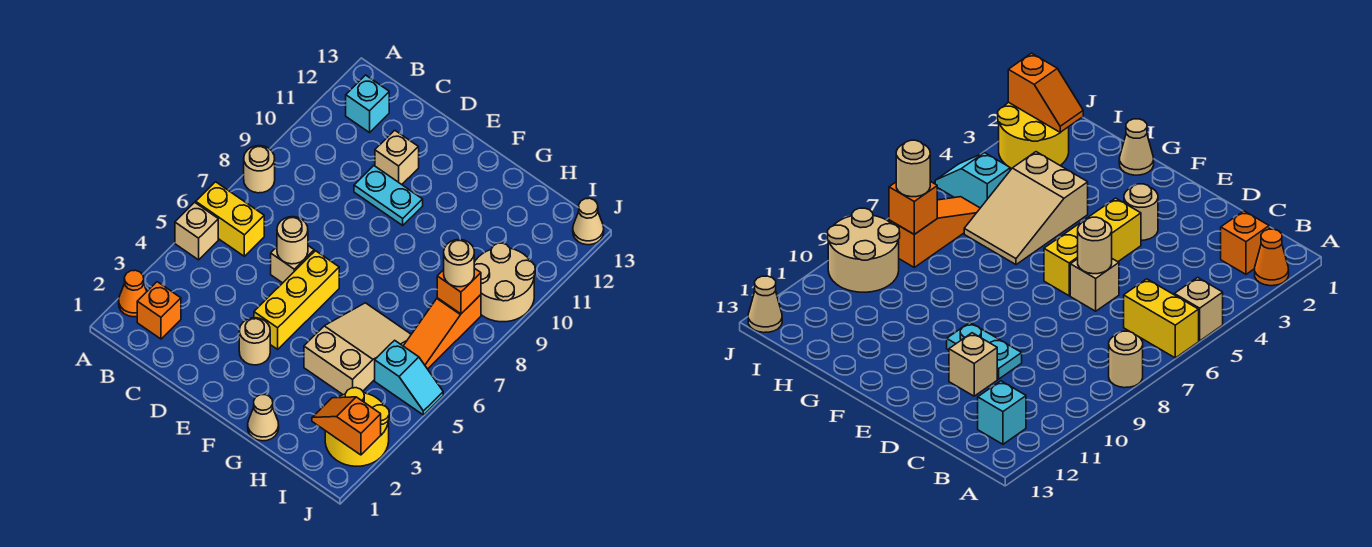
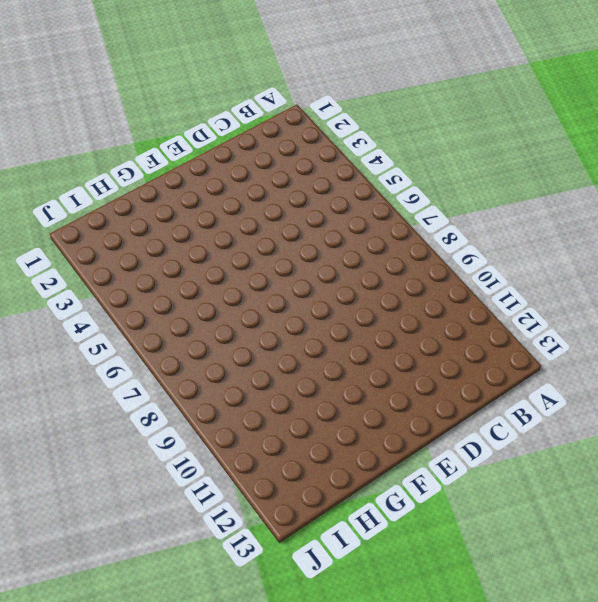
none -> orange 1x1 cone [119,270,147,317]
none -> tan 1x1 brick [175,202,218,260]
none -> yellow 1x2 brick [196,182,264,256]

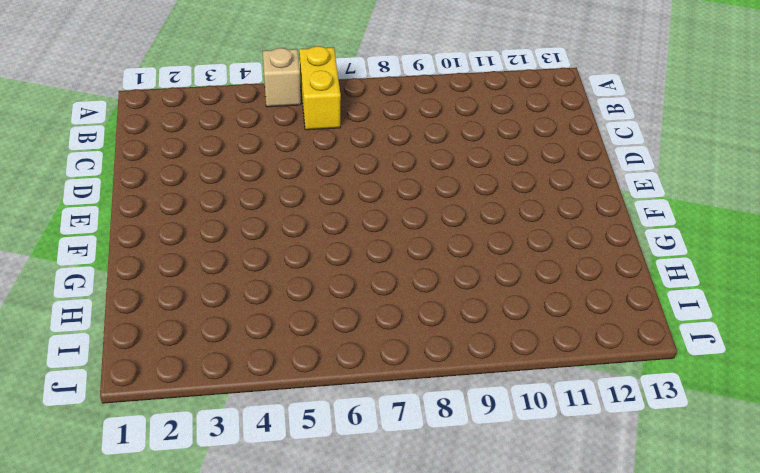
none -> orange 1x1 cone [119,270,147,317]
none -> tan 1x1 round brick [244,146,275,193]
none -> orange 1x1 brick [137,282,181,339]

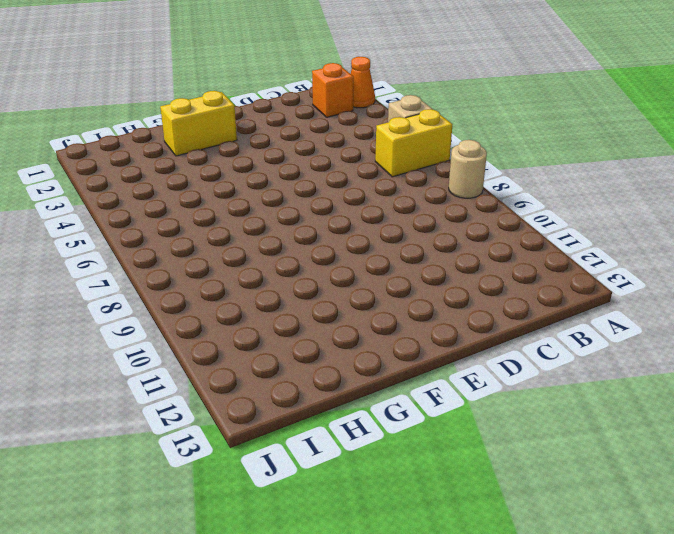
yellow 1x2 brick [160,91,237,156] -> none
none -> cyan 1x1 brick [346,75,389,133]
none -> tan 1x1 brick [271,246,314,283]
none -> cyan 1x2 plate [354,166,423,225]

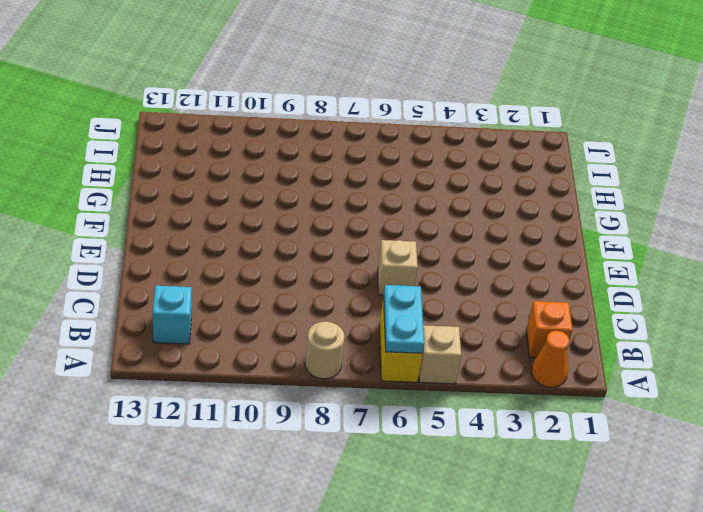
cyan 1x2 plate [384,285,424,353] -> cyan 1x2 plate moved to [354,166,423,225]
none -> tan 1x1 brick [375,130,419,184]
none -> tan 1x1 round brick [239,318,270,365]
none -> yellow 1x3 brick [254,251,339,349]

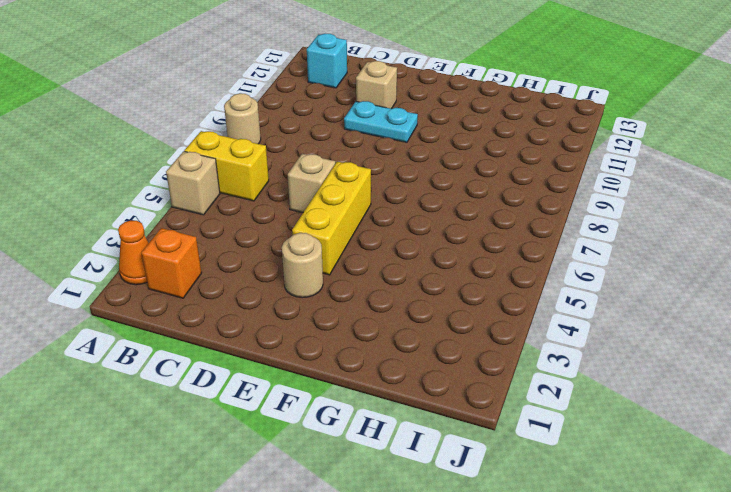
none -> tan 1x1 cone [248,395,279,441]
none -> tan 2x3 slope [304,303,411,395]
none -> yellow 2x2 round brick [325,388,389,466]

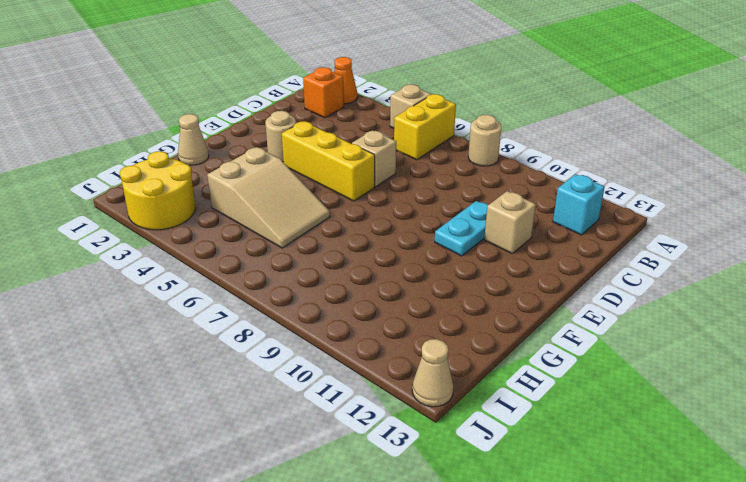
none -> cyan 1x2 slope [375,340,443,415]
none -> orange 1x3 slope [404,295,481,369]
none -> tan 2x2 round brick [474,243,535,322]

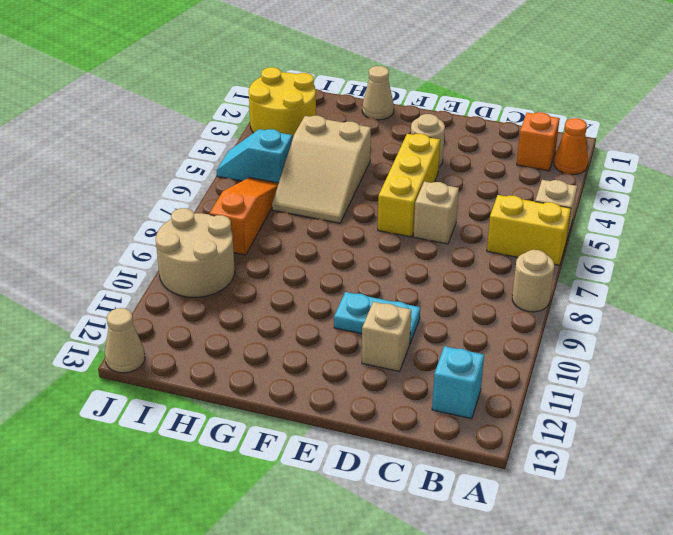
none -> tan 1x1 round brick [277,217,308,264]
none -> orange 1x2 slope [312,397,381,455]
none -> orange 1x1 brick [437,268,481,314]

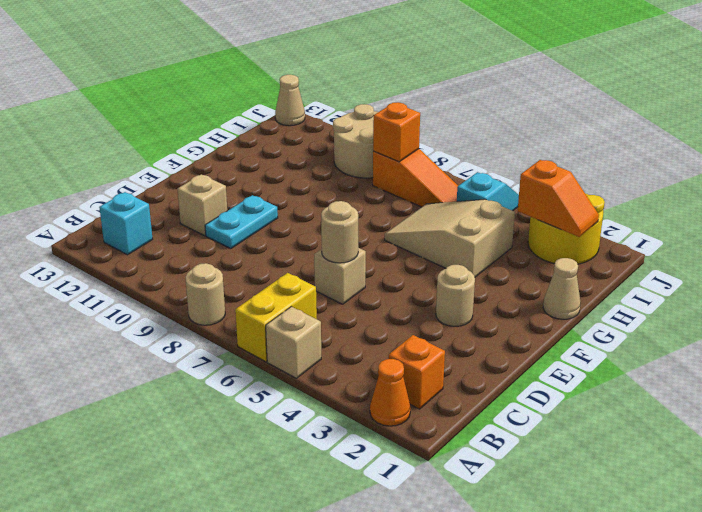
orange 1x2 slope [518,160,599,237] -> orange 1x2 slope turned to [312,397,381,455]
none -> yellow 1x3 brick [254,251,339,349]
none -> tan 1x1 round brick [444,240,474,287]

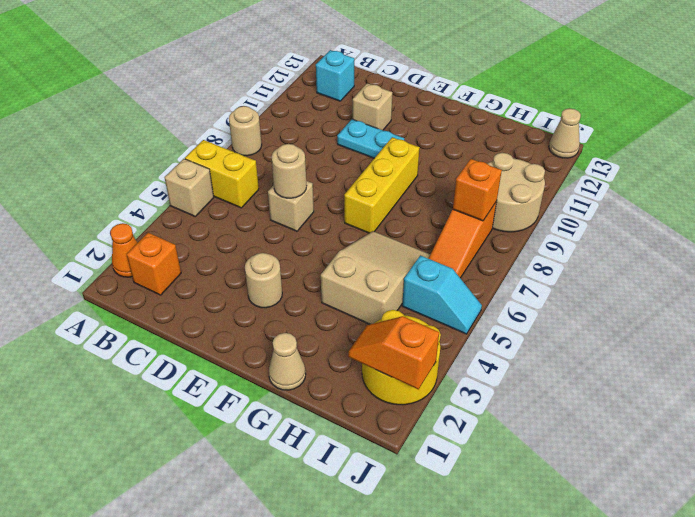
yellow 1x3 brick [344,137,420,233] -> yellow 1x3 brick moved to [254,251,339,349]
none -> tan 1x1 round brick [444,240,474,287]

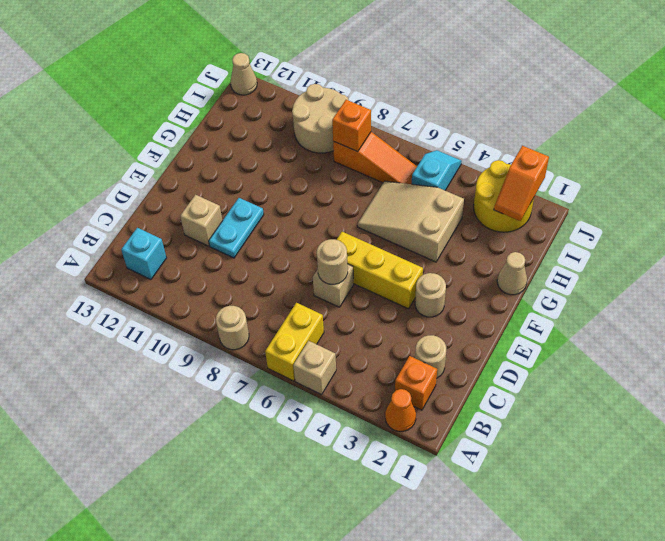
tan 1x1 round brick [415,335,446,378] -> tan 1x1 round brick moved to [444,240,474,287]

